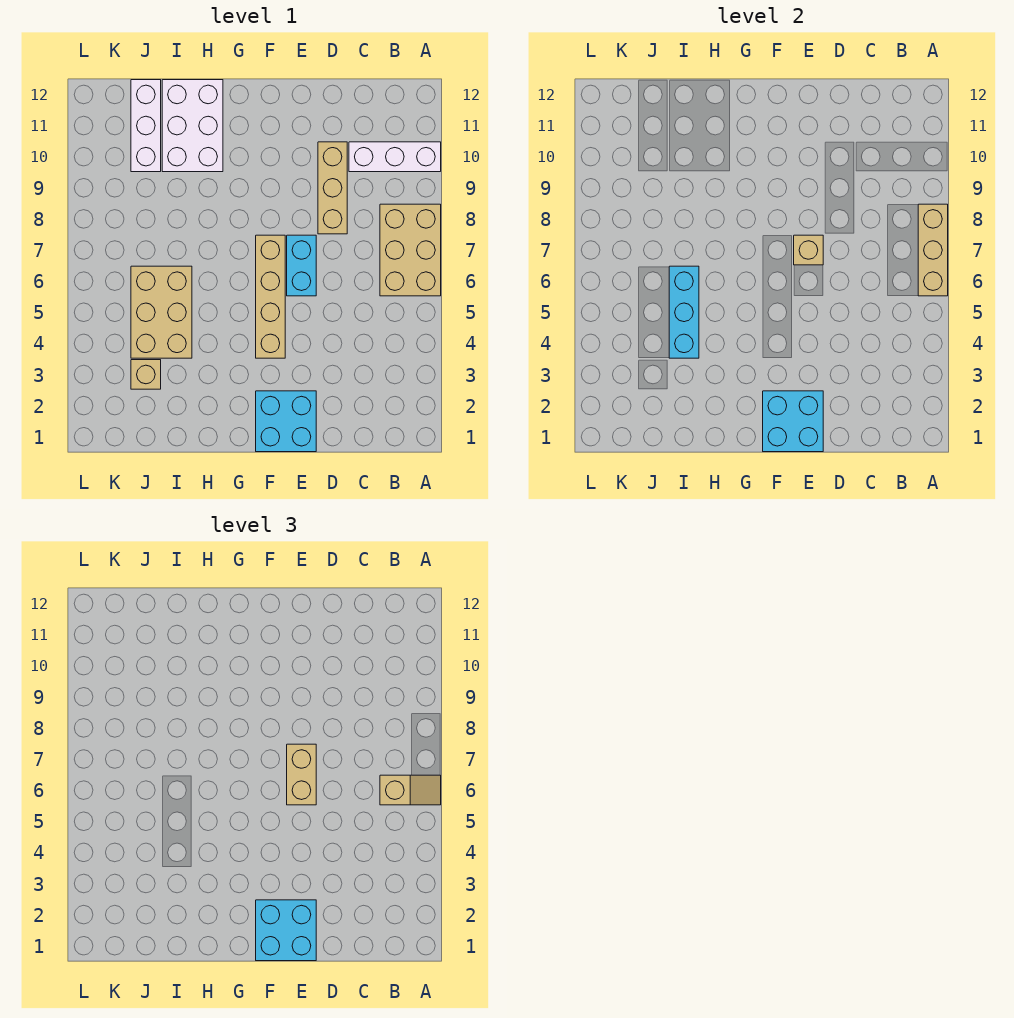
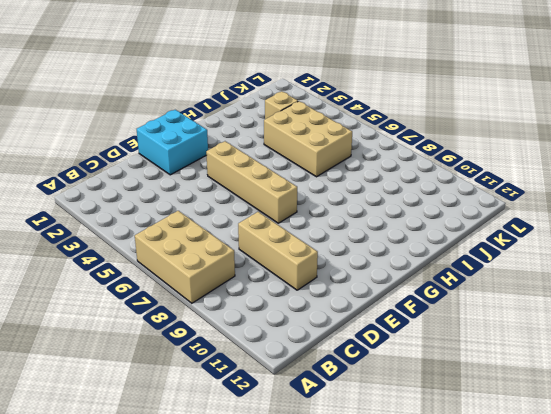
none -> white 1x3 brick [349,142,441,172]
none -> cyan 1x2 brick [287,235,316,296]
none -> white 2x3 brick [162,80,223,172]

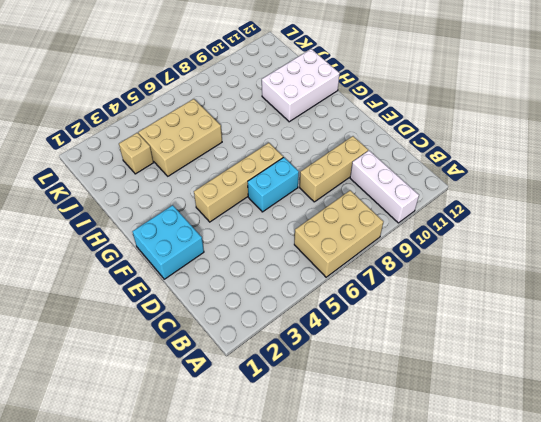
none -> white 1x3 brick [131,80,161,172]
none -> tan 1x3 brick [918,204,948,296]
none -> cyan 2x2 brick [763,391,823,452]

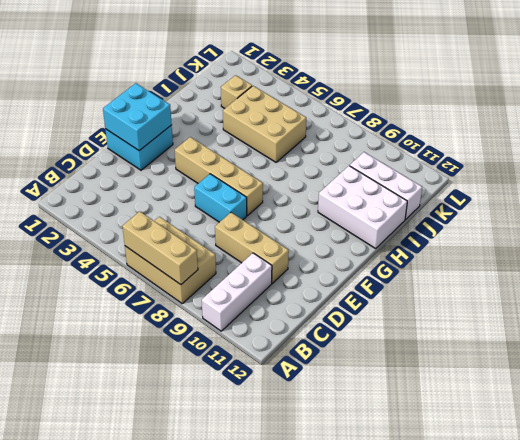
none -> tan 1x1 brick [794,235,823,265]
none -> cyan 1x3 brick [669,266,699,358]
none -> tan 1x2 slope [380,775,441,805]

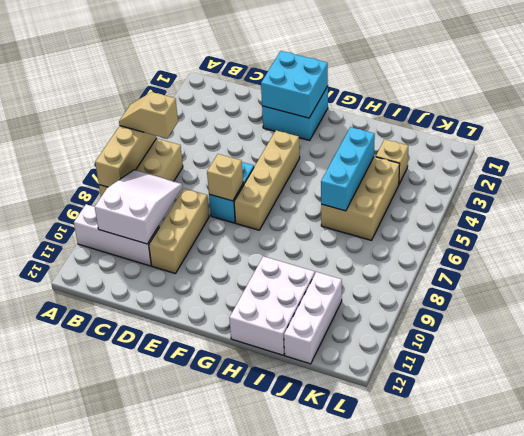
white 2x3 slope [95,170,182,244] -> none
none -> cyan 2x2 brick [256,900,316,961]
none -> tan 1x2 brick [287,744,316,805]

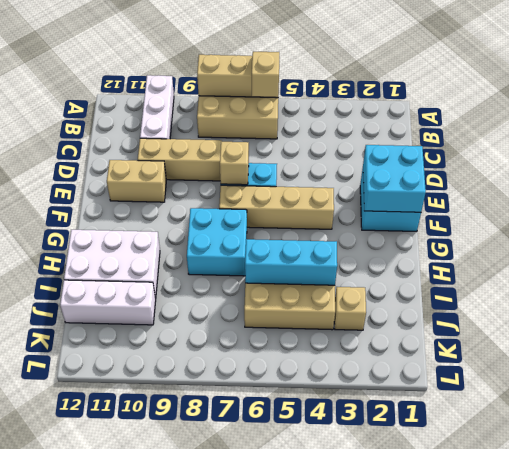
tan 1x2 brick [107,160,166,202] -> tan 1x2 brick moved to [287,744,316,805]
cyan 2x2 brick [187,208,247,276] -> cyan 2x2 brick moved to [256,900,316,961]

